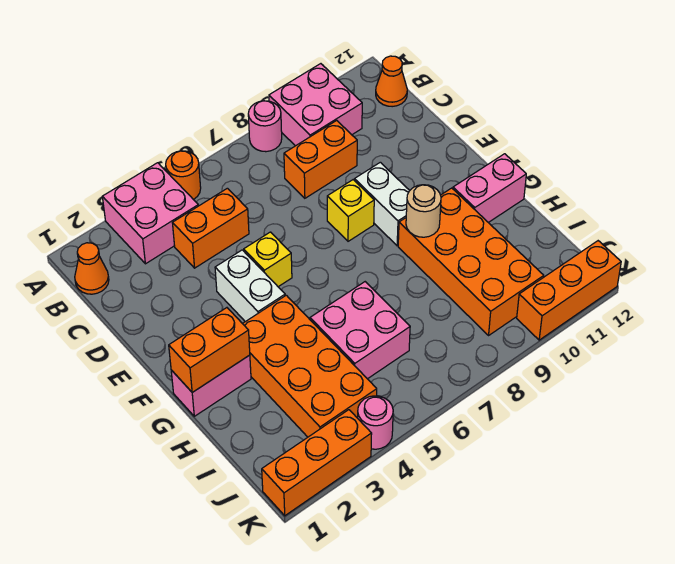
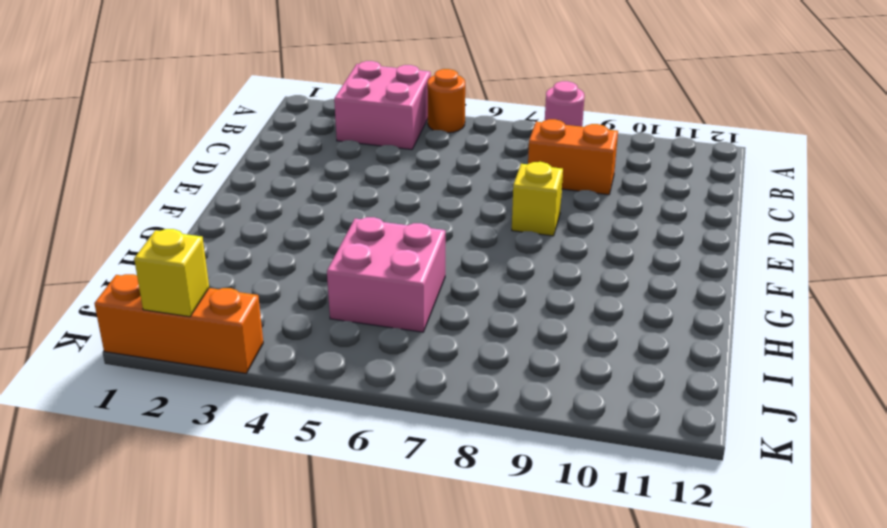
yellow 1x1 brick [134,229,209,317] -> yellow 1x1 brick moved to [244,232,292,287]
none -> pink 2x2 brick [269,64,362,146]
none -> orange 1x1 cone [75,243,109,294]
none -> orange 1x1 cone [376,56,407,107]

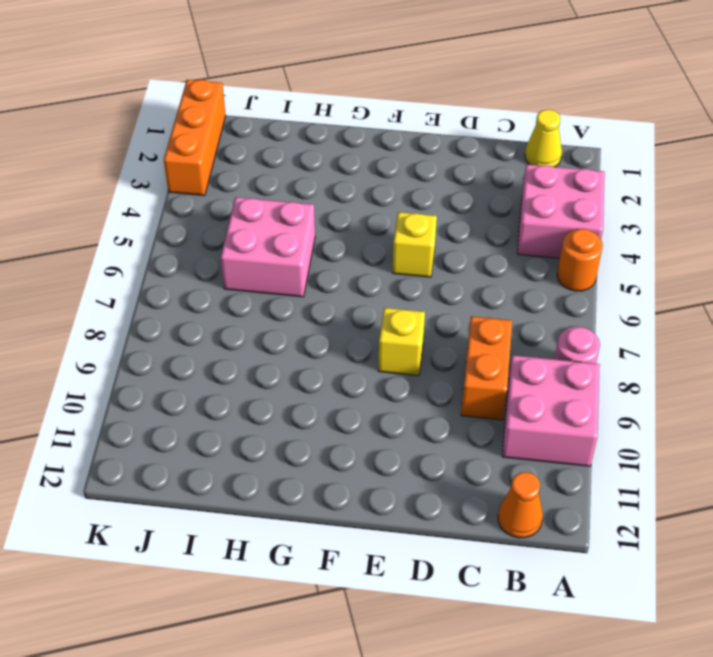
yellow 1x1 cone [525,109,562,167] -> orange 1x1 cone [75,243,109,294]
none -> orange 1x2 brick [173,188,249,268]
none -> white 1x2 brick [215,250,285,322]
none -> white 1x2 brick [355,162,410,246]

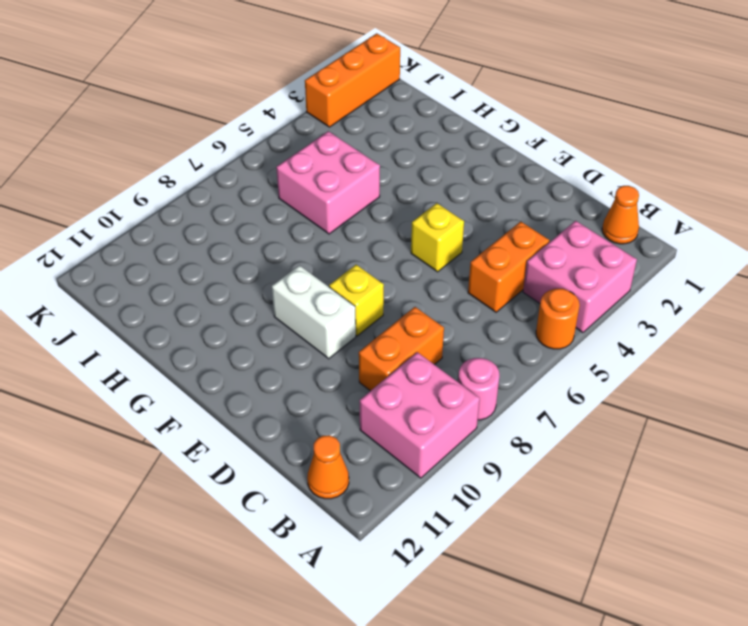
none -> white 1x2 brick [215,250,285,322]
none -> pink 1x2 brick [171,355,251,416]
none -> orange 2x4 brick [243,295,377,437]

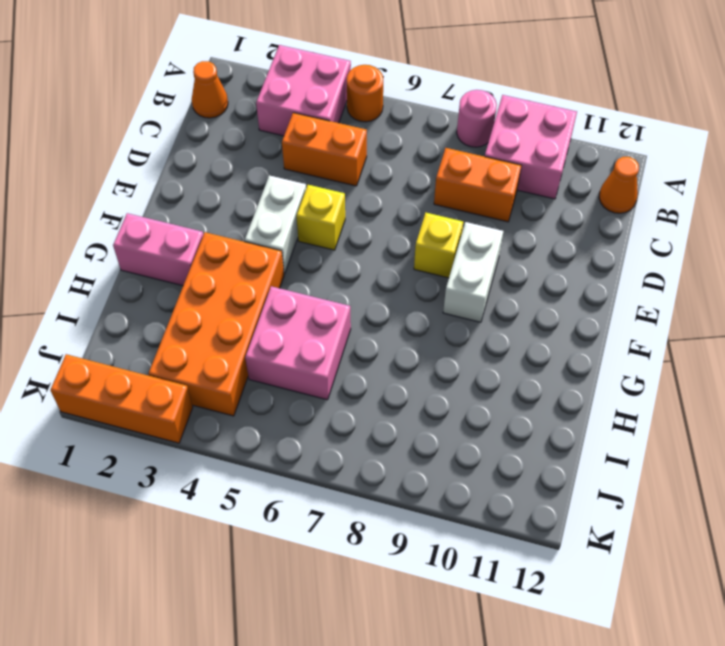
none -> orange 2x4 brick [398,188,544,335]
none -> pink 1x2 brick [453,154,526,223]
none -> pink 1x1 round brick [358,396,393,449]

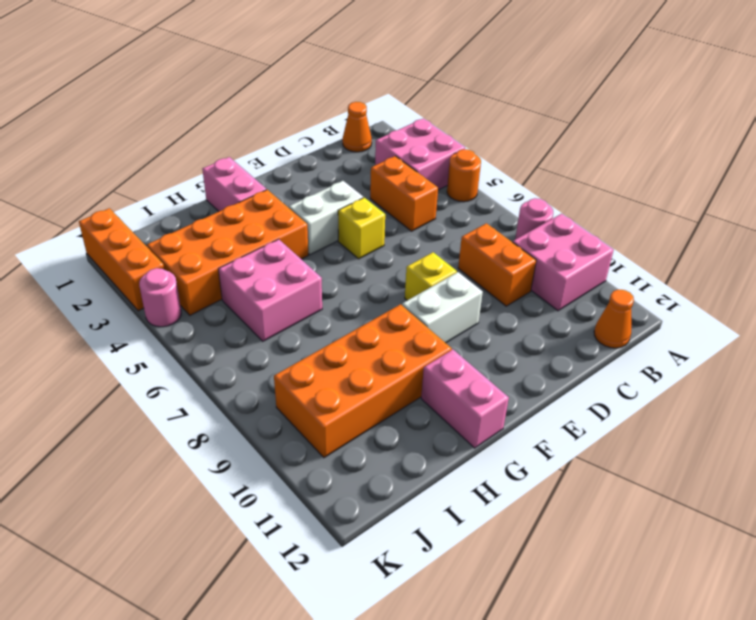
none -> orange 1x3 brick [517,241,621,340]
none -> orange 1x2 brick [169,308,250,392]
none -> tan 1x1 round brick [406,185,441,237]

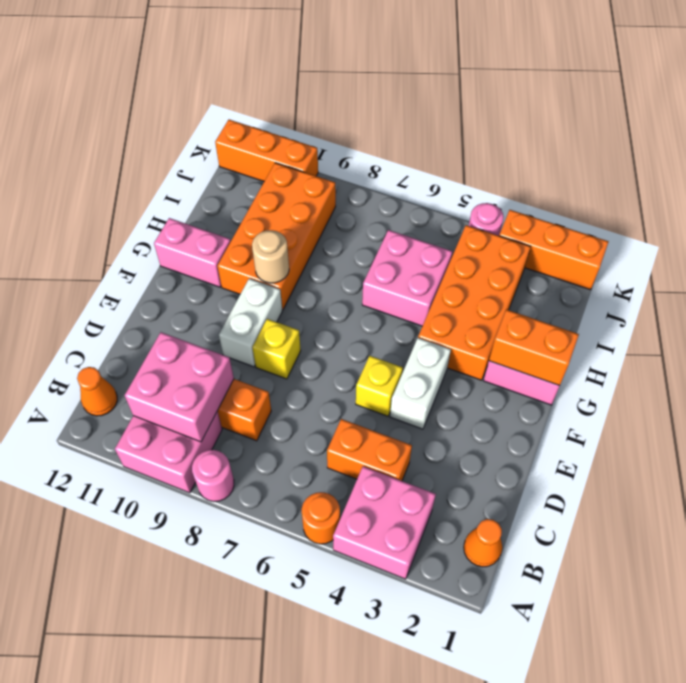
pink 2x2 brick [125,332,234,442] -> none

